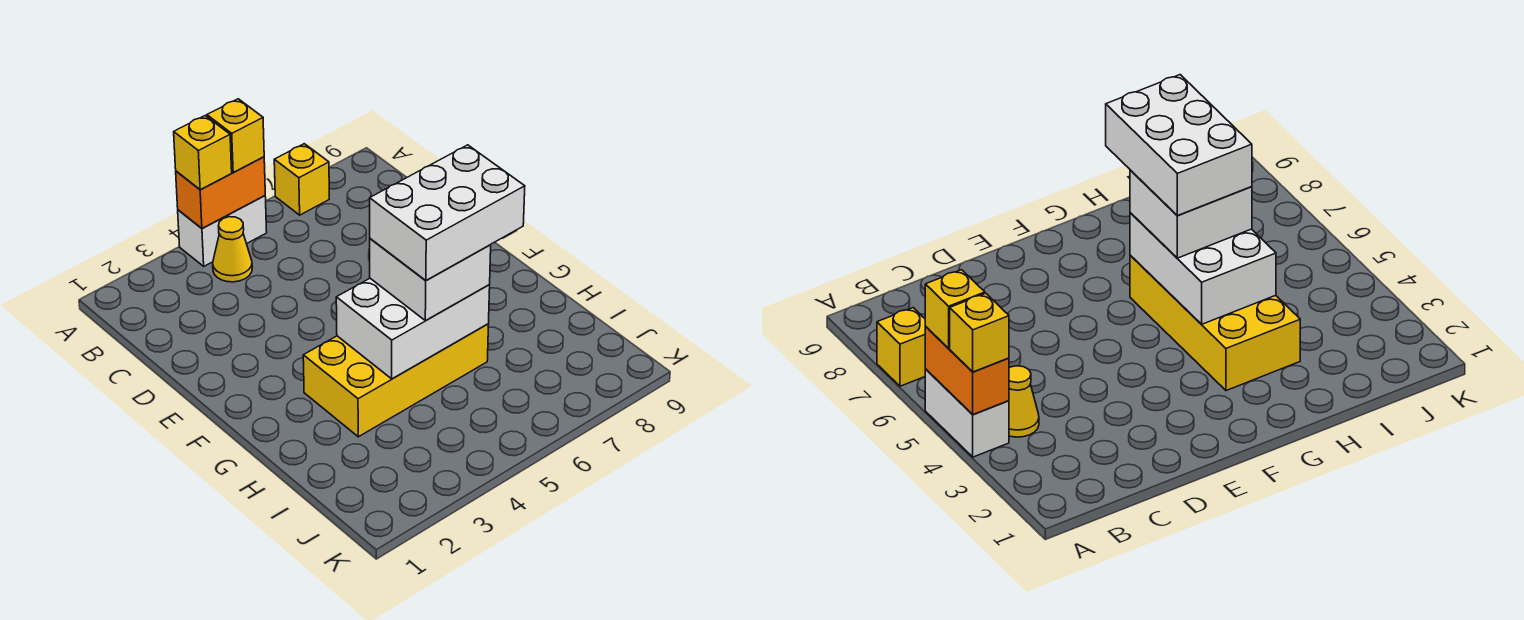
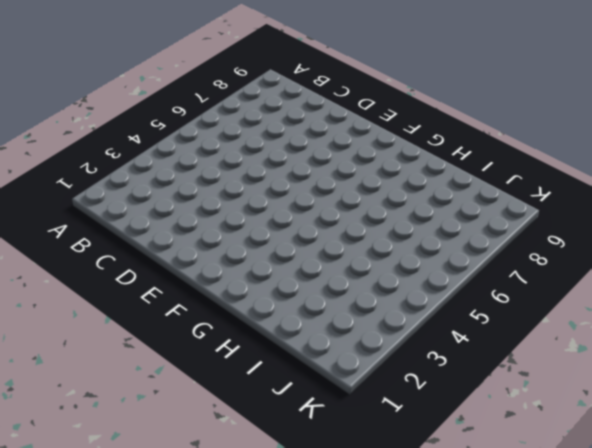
none -> white 1x2 brick [178,196,267,266]
none -> yellow 1x1 brick [274,144,329,215]

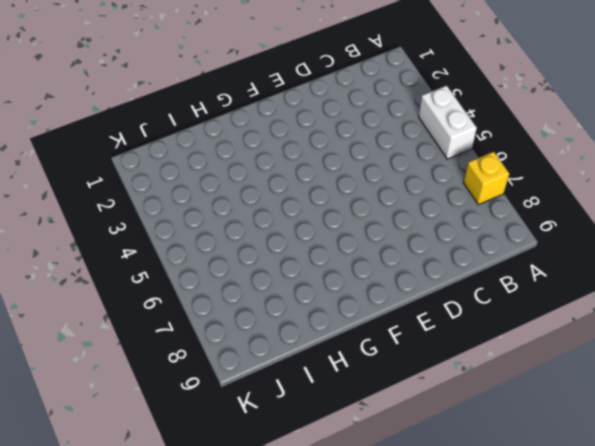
none -> yellow 1x1 cone [213,217,252,282]
none -> yellow 2x4 brick [303,324,489,437]

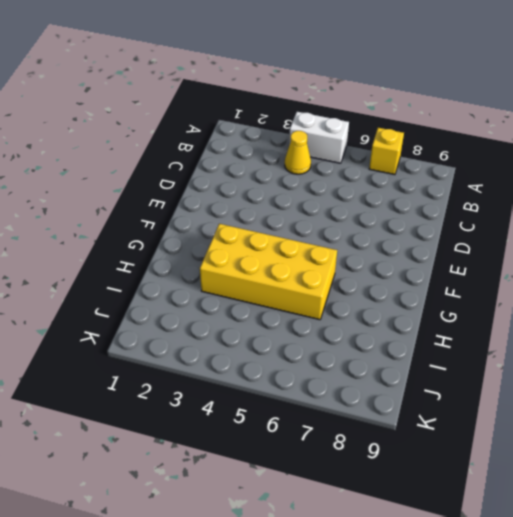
none -> orange 1x2 brick [176,157,265,229]
none -> white 2x3 brick [336,278,490,379]

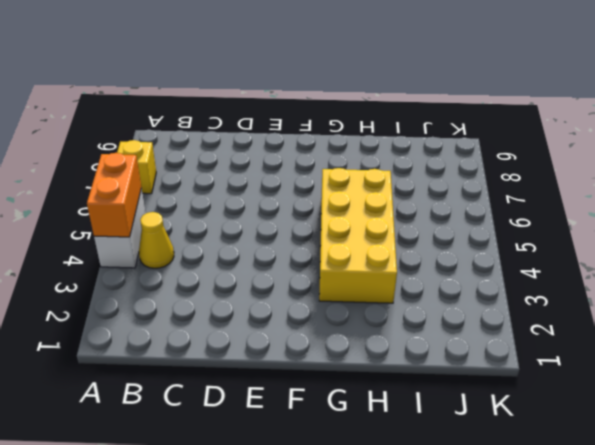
none -> white 2x3 brick [336,278,490,379]
none -> yellow 1x1 brick [174,116,232,189]

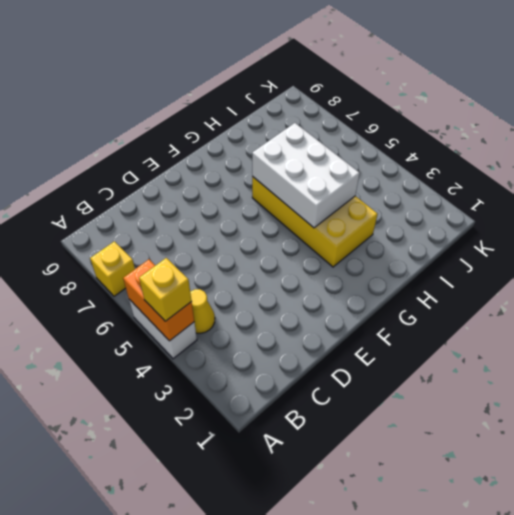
none -> yellow 1x1 brick [207,99,264,172]
none -> white 2x2 brick [370,239,491,321]

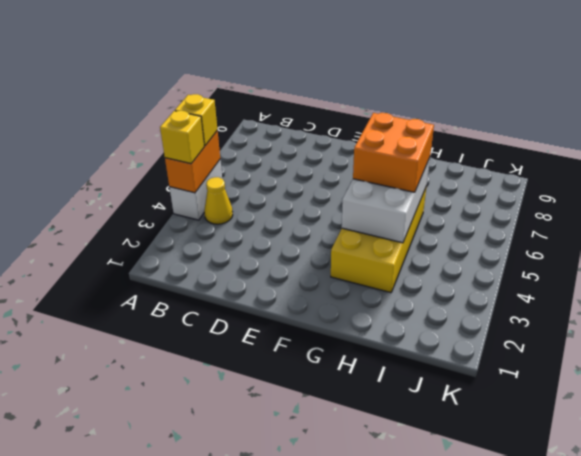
orange 2x2 brick [353,113,434,192] -> white 2x2 brick [370,239,491,321]
none -> yellow 1x1 brick [274,144,329,215]
none -> white 2x3 brick [370,145,525,281]

